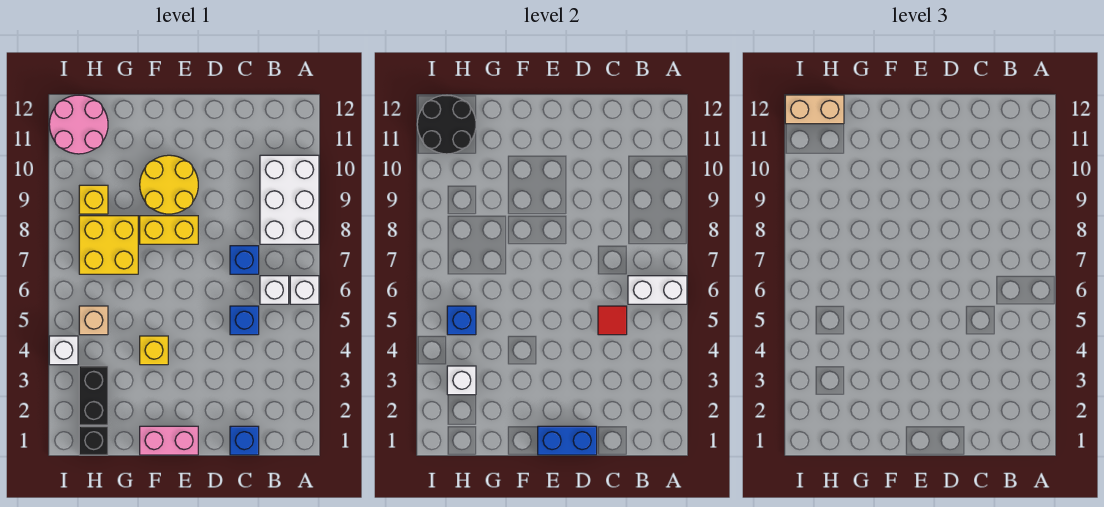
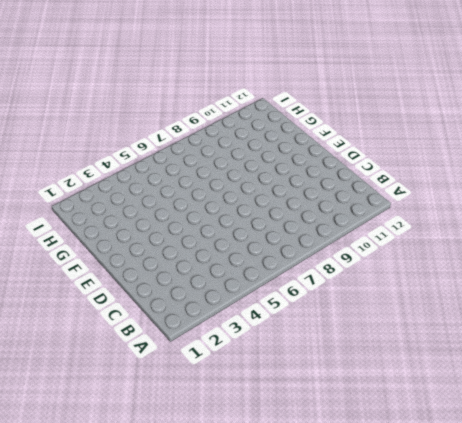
none -> white 1x1 brick [290,276,319,304]
none -> white 2x3 brick [260,155,319,244]
none -> white 1x1 brick [260,276,289,304]

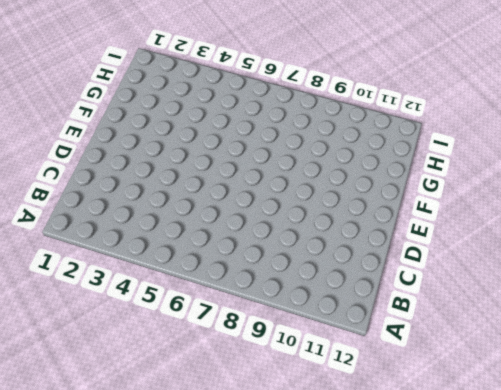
none -> white 1x1 brick [290,276,319,304]
none -> white 2x3 brick [260,155,319,244]
none -> white 1x1 brick [260,276,289,304]

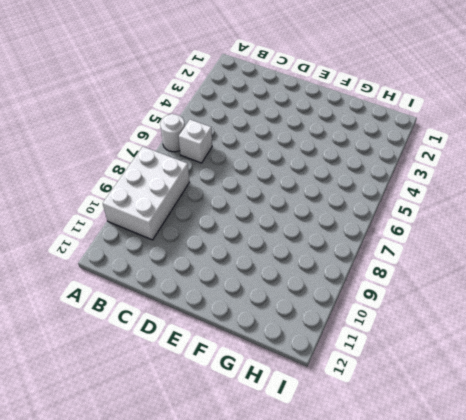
white 1x1 round brick [160,114,185,152] -> white 1x1 brick [290,276,319,304]
none -> blue 1x1 brick [230,426,259,455]
none -> blue 1x1 brick [230,306,259,335]
none -> blue 1x1 brick [230,246,259,274]

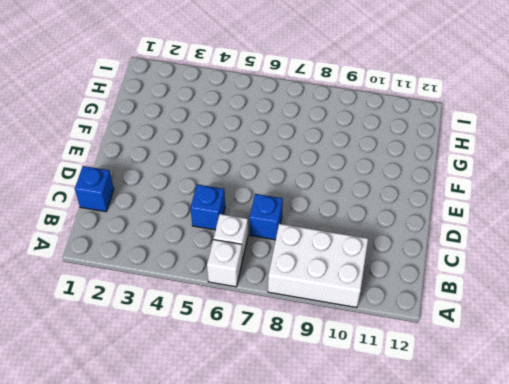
none -> pink 1x2 brick [140,426,198,455]
none -> yellow 1x2 brick [140,216,198,244]
none -> yellow 2x2 round brick [140,155,198,214]

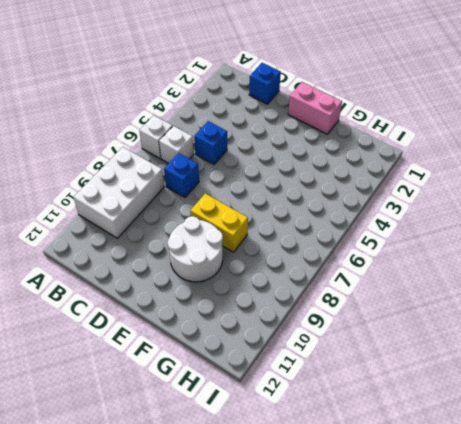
white 2x2 round brick [168,216,223,282] -> yellow 2x2 round brick [140,155,198,214]
none -> yellow 1x1 brick [140,336,168,365]
none -> yellow 2x2 brick [79,216,138,274]
none -> black 1x1 brick [79,426,108,455]

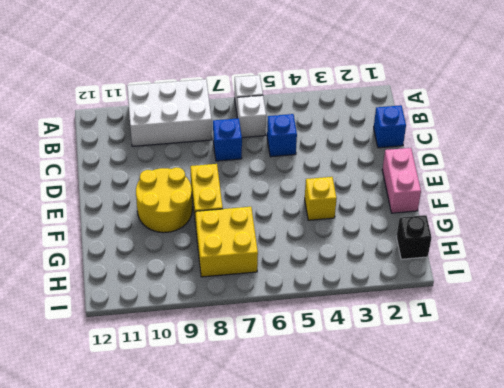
none -> black 1x2 brick [79,366,108,425]
none -> tan 1x1 brick [79,306,108,335]
none -> yellow 1x1 brick [79,185,108,214]

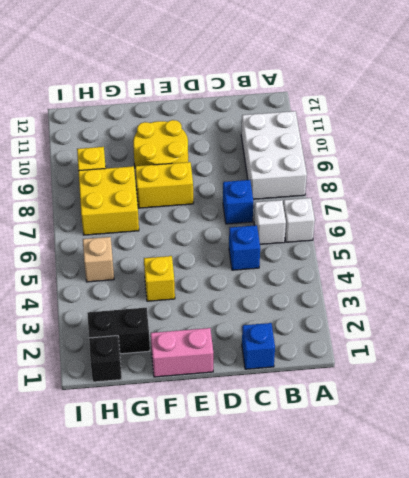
black 1x2 brick [87,308,150,354] -> black 1x2 brick turned to [79,366,108,425]
none -> pink 2x2 round brick [49,95,108,154]
none -> white 1x1 brick [49,336,78,365]
none -> white 1x2 brick [628,276,687,304]

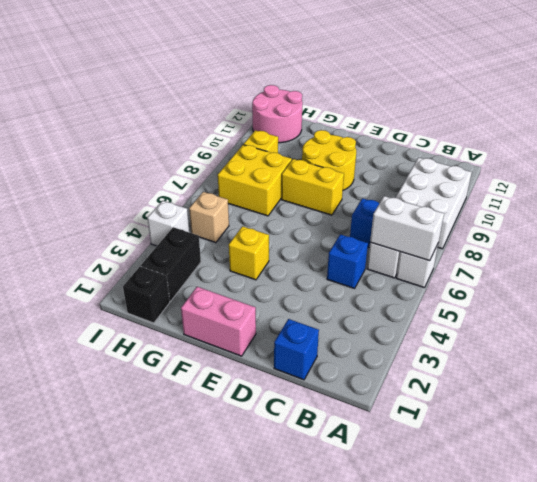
none -> red 1x1 tile [598,306,627,335]
none -> blue 1x2 brick [538,426,597,455]
none -> white 1x1 brick [447,366,476,395]

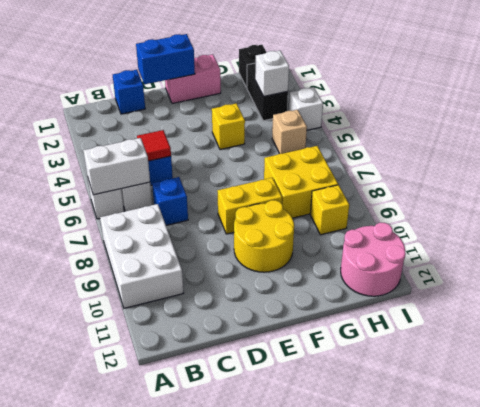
none -> blue 1x1 brick [447,306,476,335]
none -> black 2x2 round brick [417,95,476,154]
none -> tan 1x2 brick [785,95,844,124]

